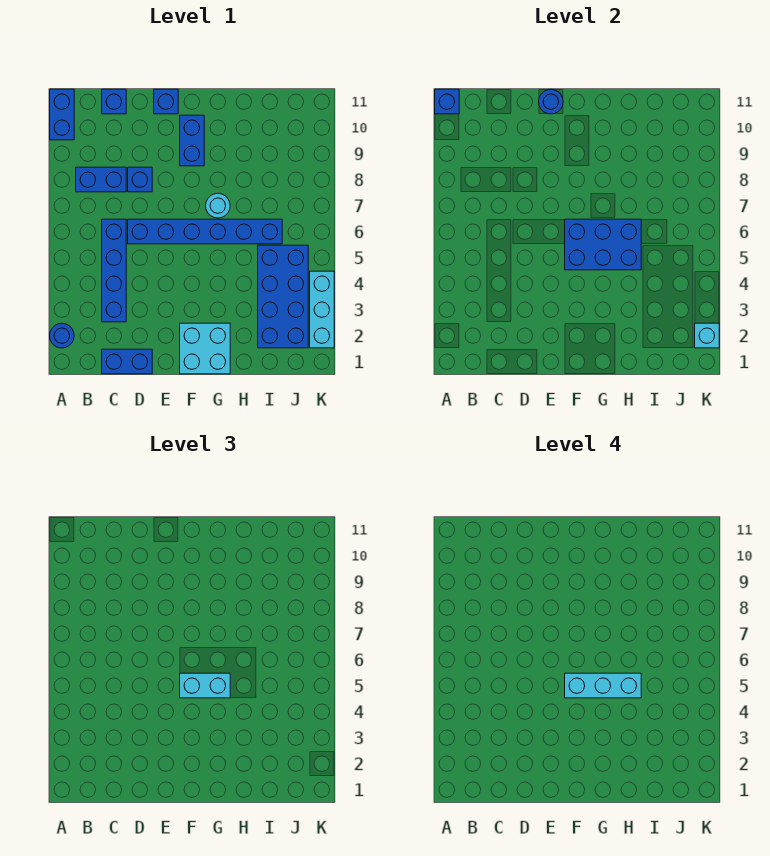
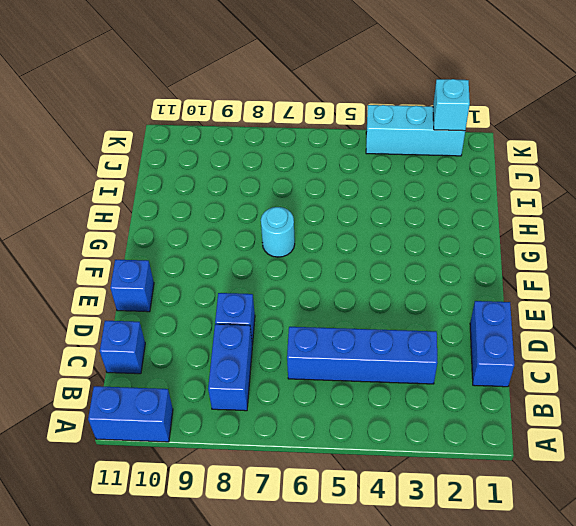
none -> blue 1x1 round brick [50,323,74,348]
none -> blue 1x6 brick [128,219,282,244]
none -> cyan 2x2 brick [180,323,230,374]

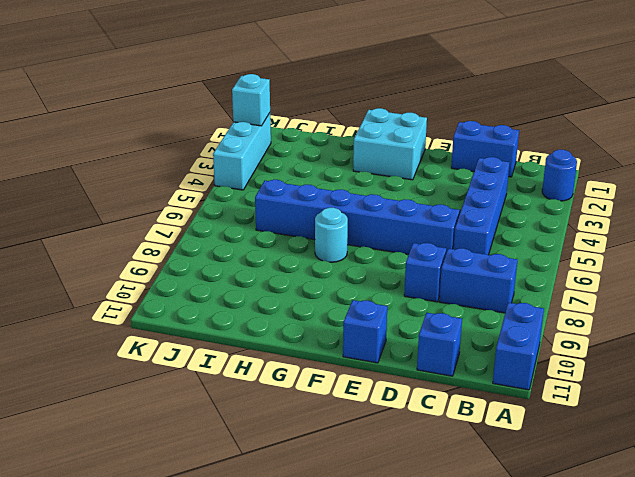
none -> blue 1x2 brick [180,115,204,166]
none -> blue 2x4 brick [258,245,308,348]
none -> blue 1x1 brick [435,89,459,114]

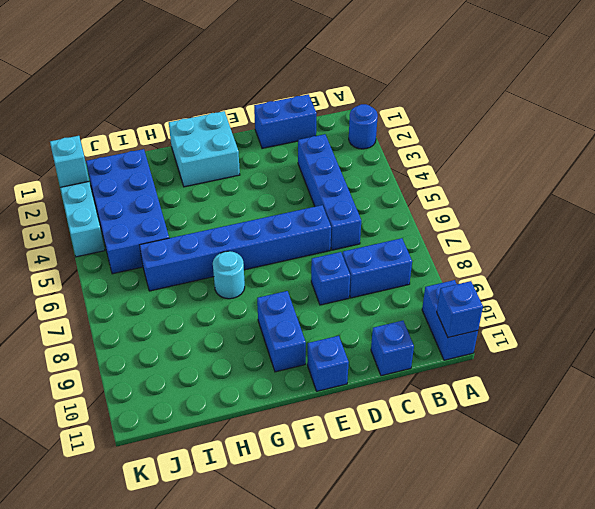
none -> blue 1x1 round brick [539,89,563,114]
none -> blue 2x3 brick [565,219,641,270]
none -> cyan 1x2 brick [180,673,230,698]

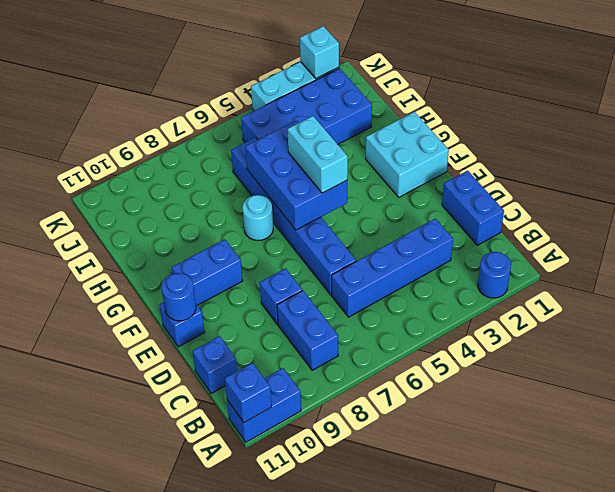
none -> cyan 1x3 brick [565,673,641,698]

